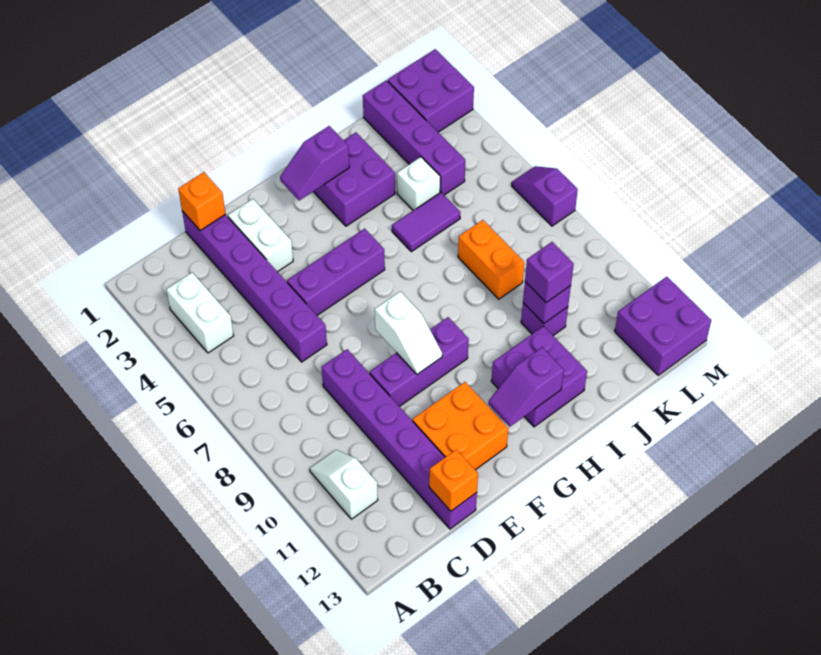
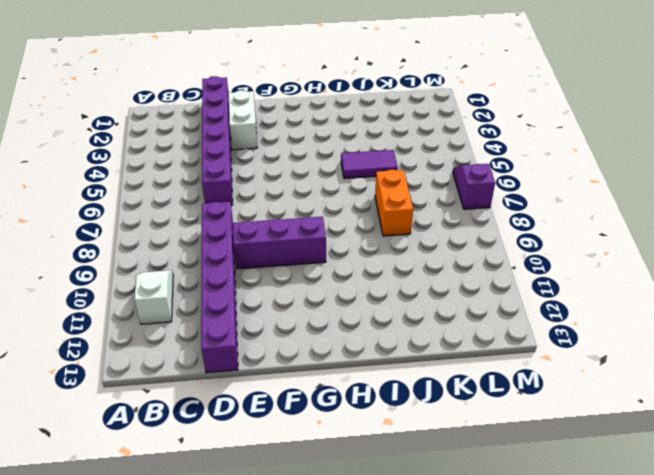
none -> white 1x2 brick [166,273,234,353]
none -> purple 1x3 brick [287,229,385,315]
none -> orange 2x2 brick [413,382,508,470]

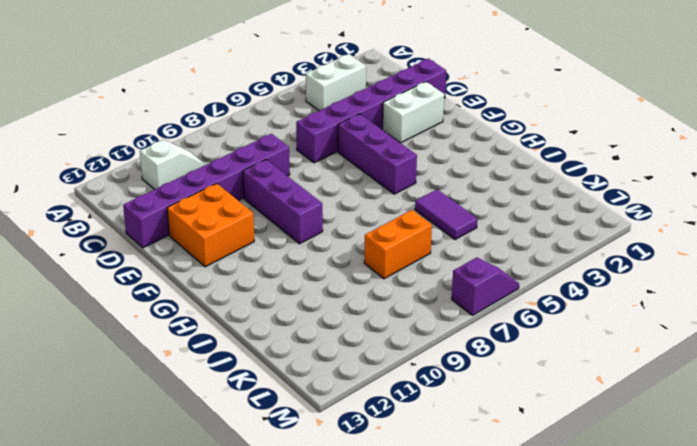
none -> purple 2x2 brick [313,132,395,226]
none -> purple 2x2 brick [491,326,587,427]
none -> white 1x1 brick [397,157,440,211]

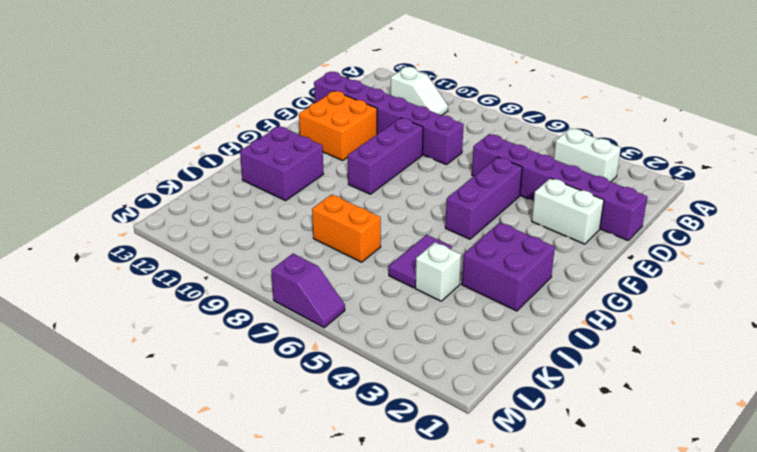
none -> purple 1x1 brick [521,303,568,335]
none -> purple 1x4 brick [363,80,465,195]
none -> purple 2x2 brick [388,49,474,132]

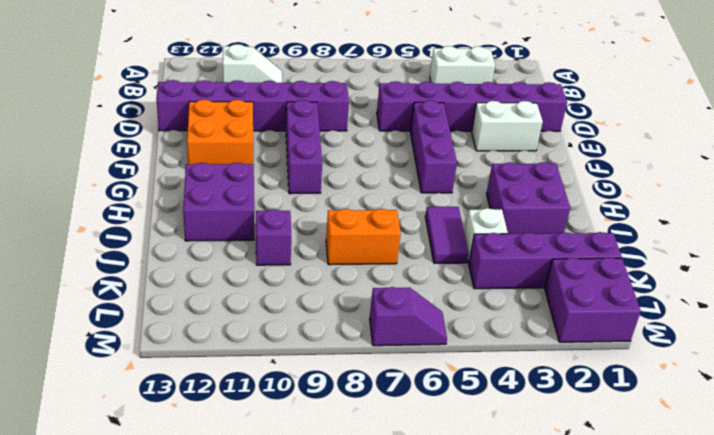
none -> purple 2x2 brick [615,277,711,375]
none -> orange 1x1 brick [178,172,225,231]
none -> orange 1x1 brick [429,450,478,511]

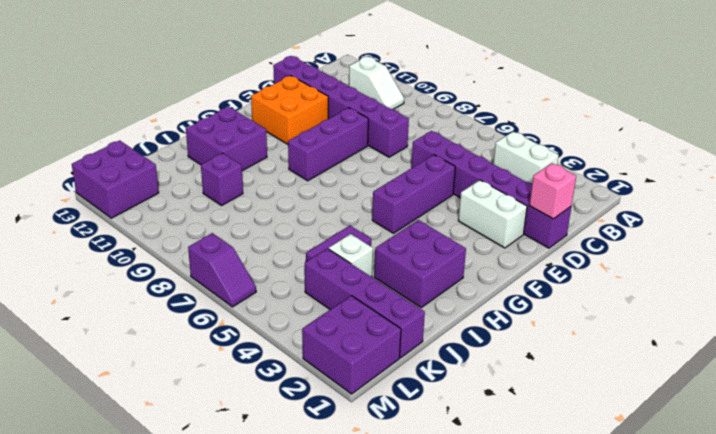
pink 1x1 brick [529,163,576,219] -> orange 1x1 brick [178,172,225,231]
none -> orange 1x2 brick [458,220,524,299]
none -> orange 1x1 brick [429,450,478,511]
none -> white 1x2 slope [375,291,442,374]

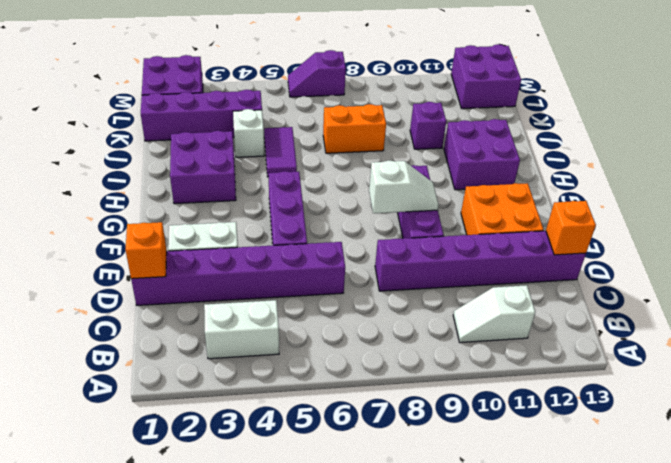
none -> purple 1x2 slope [280,126,349,200]
none -> purple 1x2 slope [488,347,564,427]
none -> purple 1x1 brick [523,282,571,323]

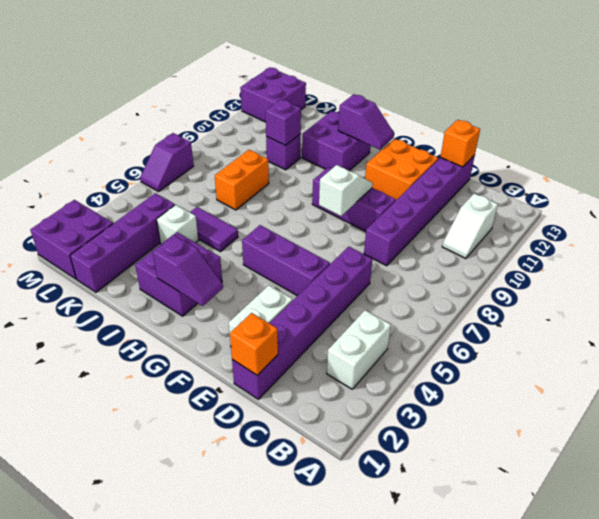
none -> purple 1x1 brick [525,242,574,302]

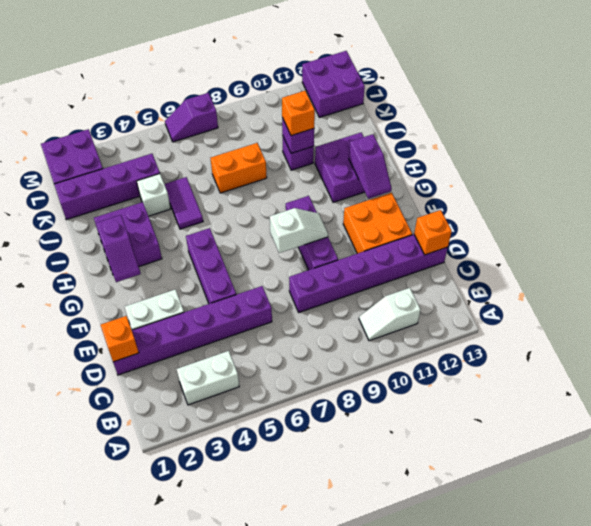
orange 1x1 brick [282,91,315,136] -> purple 1x1 brick [525,242,574,302]

